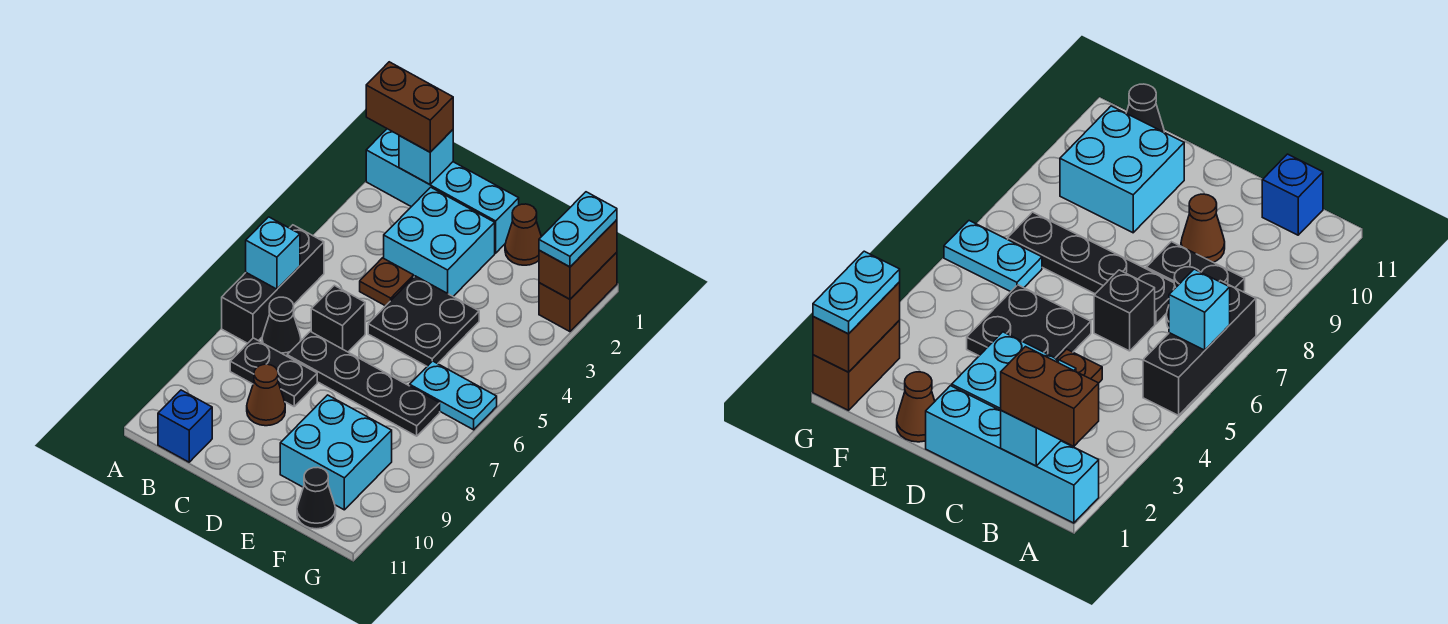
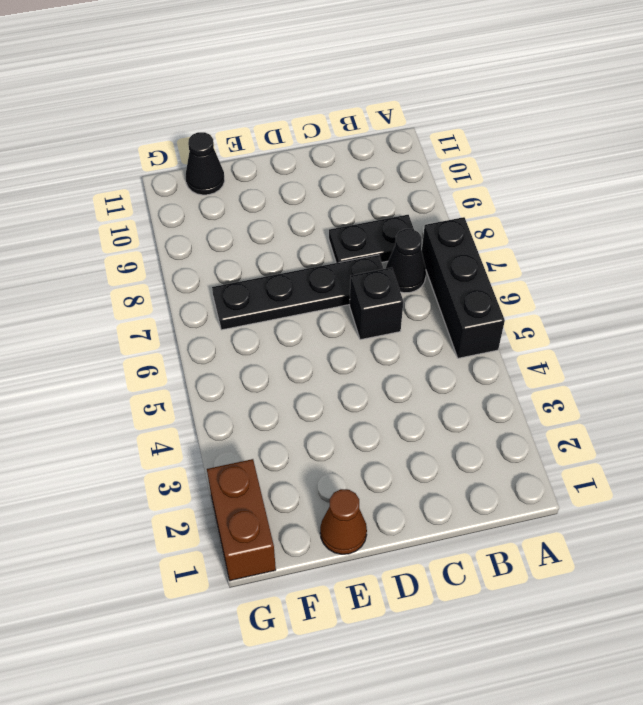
none -> cyan 1x4 brick [366,129,519,253]
none -> blue 1x1 brick [158,390,212,462]
none -> cyan 2x2 brick [384,187,495,296]

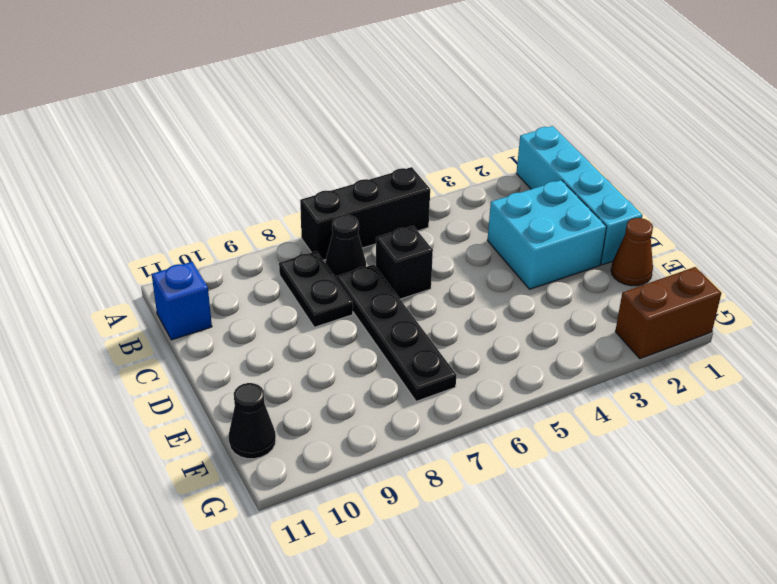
none -> brown 1x1 plate [360,258,414,306]
none -> brown 1x1 cone [247,364,285,426]
none -> black 2x2 plate [368,276,479,366]

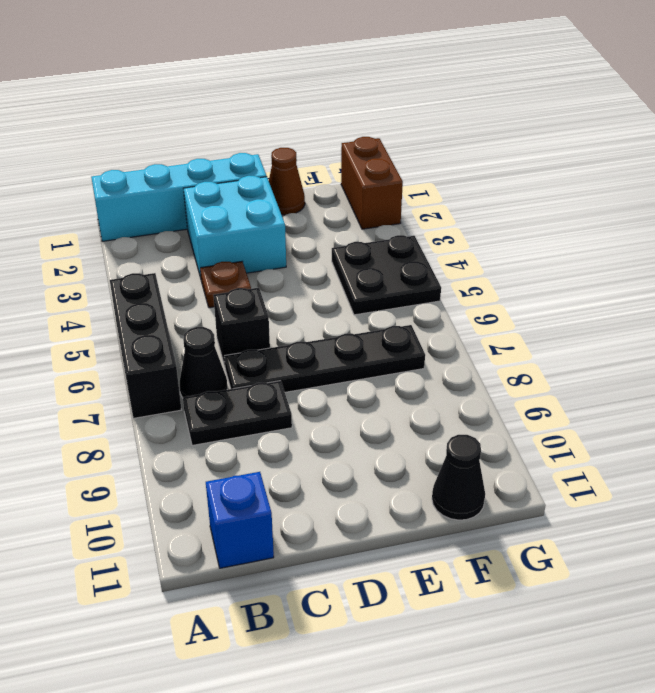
black 2x2 plate [332,235,441,315] -> black 2x2 plate moved to [368,276,479,366]
none -> brown 1x1 cone [247,364,285,426]
none -> cyan 2x2 brick [280,395,392,510]
none -> cyan 1x2 plate [410,361,497,430]

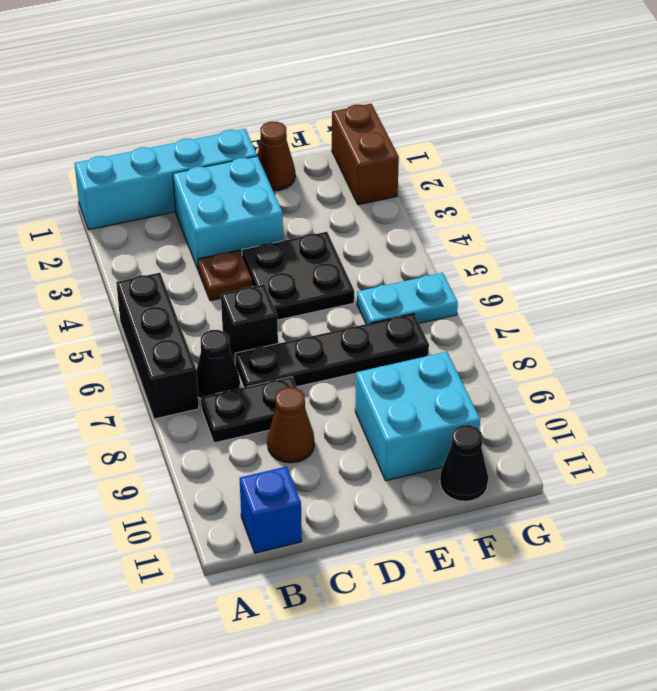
none -> cyan 1x1 brick [246,217,300,289]
none -> cyan 1x1 brick [399,130,453,184]
none -> brown 1x2 brick [539,220,617,299]

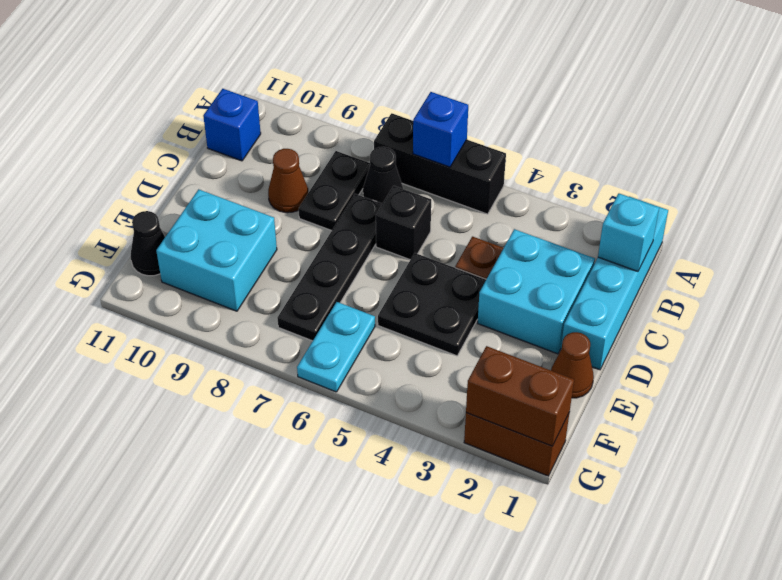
blue 1x1 brick [413,92,468,167] -> cyan 1x1 brick [246,217,300,289]
none -> brown 1x2 brick [366,62,453,152]
none -> cyan 1x2 plate [539,192,617,267]

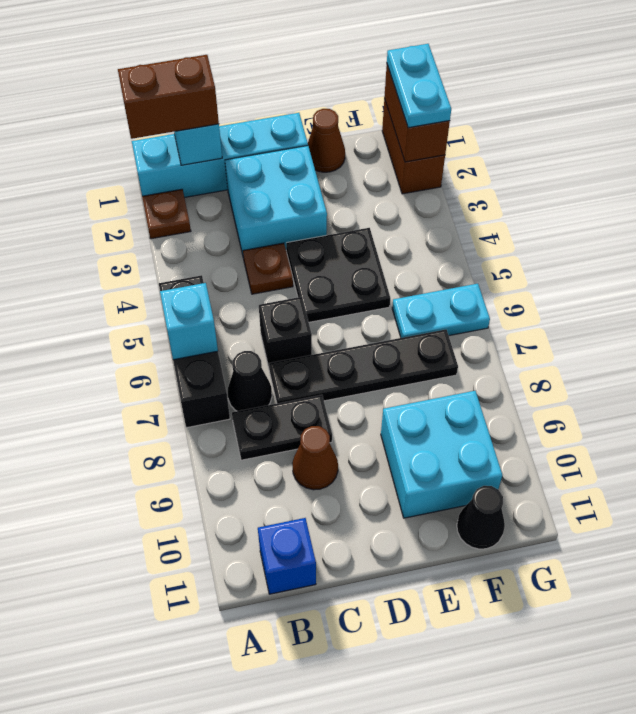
brown 1x1 plate [142,189,191,239] -> none

